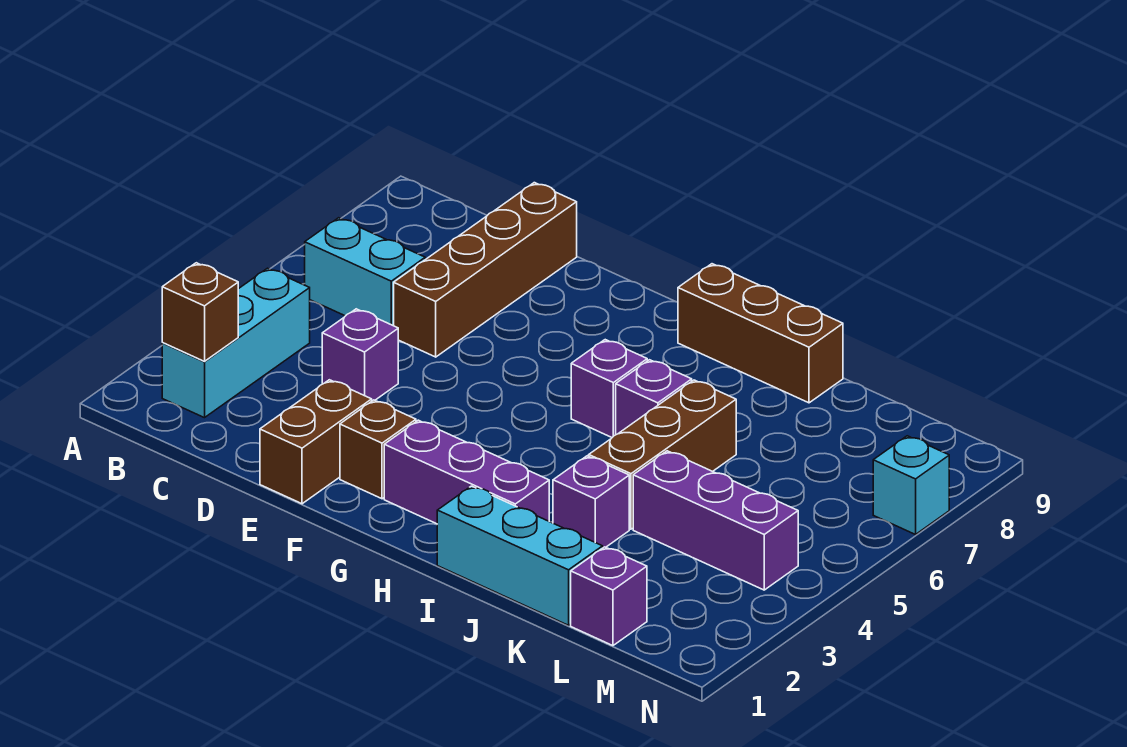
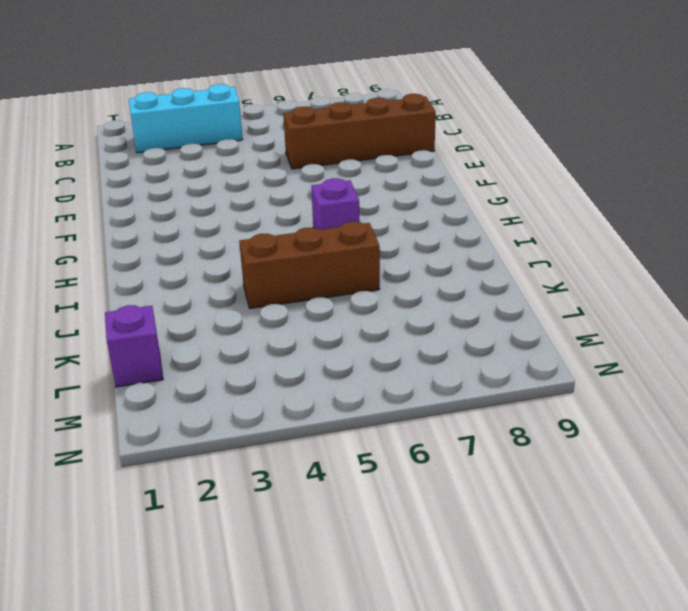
none -> cyan 1x2 brick [305,218,425,326]
none -> purple 1x1 brick [322,309,398,401]
none -> brown 1x2 brick [260,380,372,504]

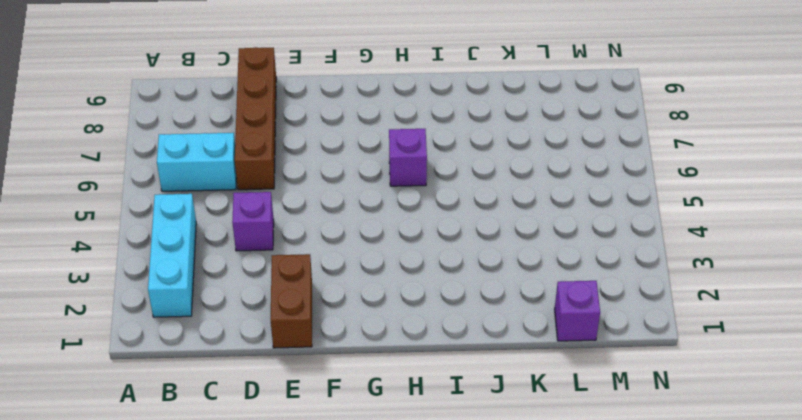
none -> brown 1x1 brick [340,400,416,499]
none -> purple 1x3 brick [384,420,549,524]
none -> brown 1x3 brick [678,264,843,403]

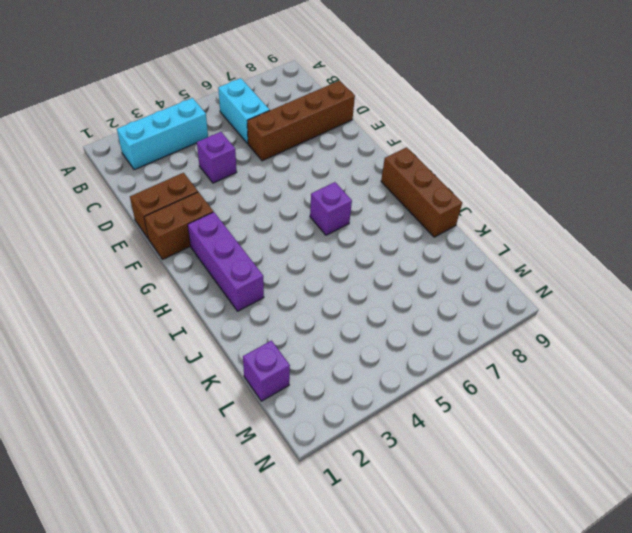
brown 1x2 brick [144,192,213,259] -> brown 1x1 brick [340,400,416,499]
none -> cyan 1x3 brick [437,486,603,625]
none -> purple 1x1 brick [616,360,692,435]
none -> purple 1x1 brick [553,456,629,548]

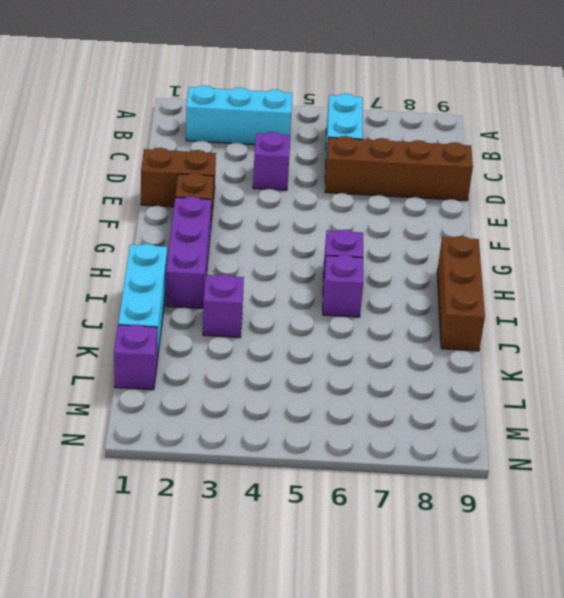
none -> brown 1x3 brick [589,380,736,529]
none -> purple 1x3 brick [633,451,798,590]
none -> cyan 1x1 brick [873,436,949,535]

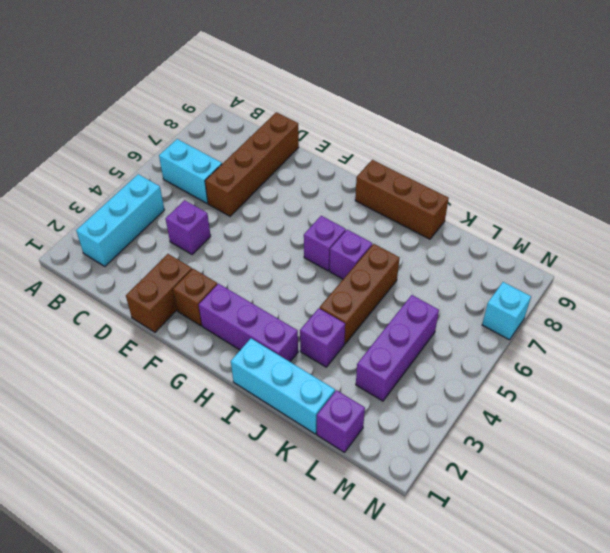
purple 1x3 brick [356,295,439,401] -> purple 1x3 brick turned to [633,451,798,590]
none -> brown 1x1 brick [162,263,238,361]

